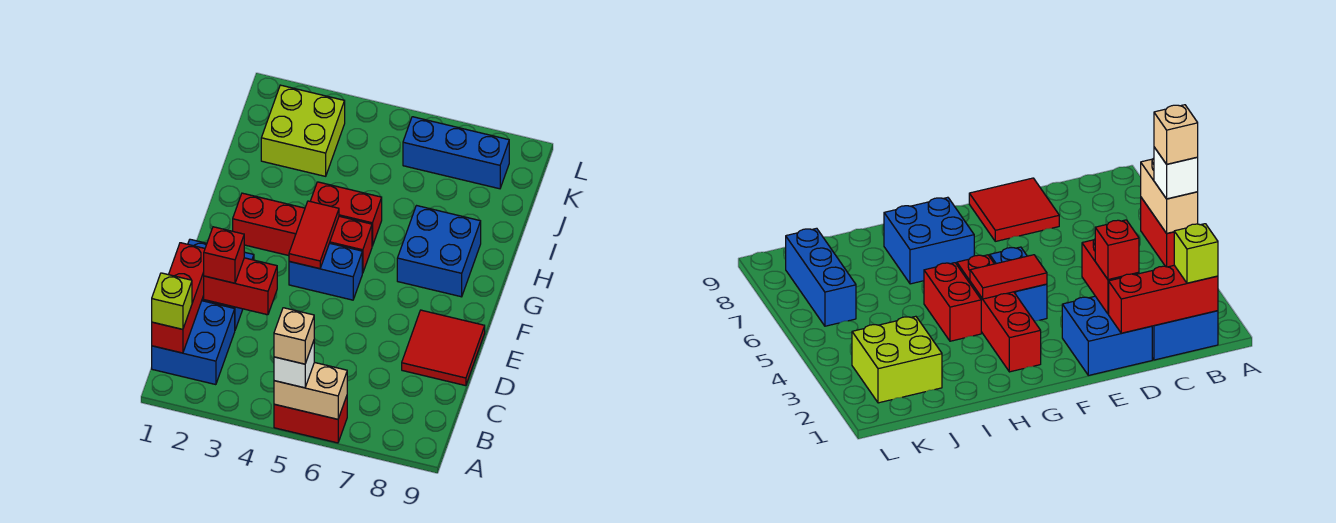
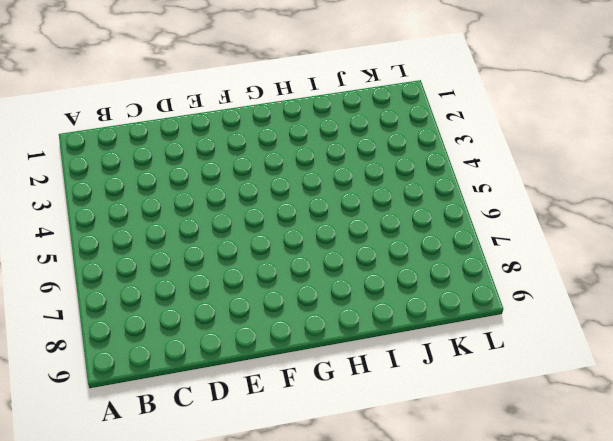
none -> red 1x2 brick [274,396,347,443]
none -> blue 2x2 brick [152,301,235,385]
none -> blue 2x2 brick [1062,296,1152,375]

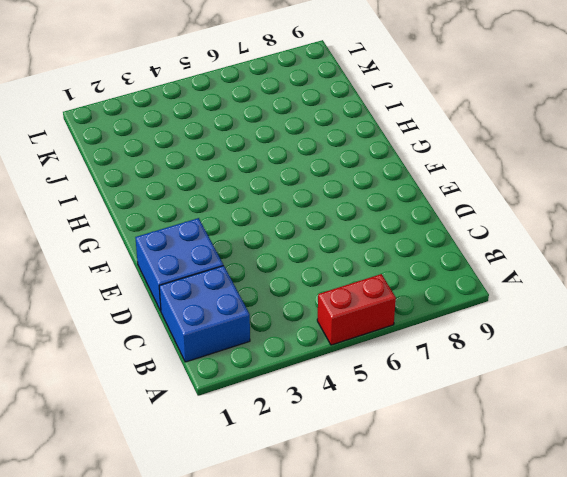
none -> red 2x2 tile [402,310,485,386]
none -> blue 1x2 brick [289,243,362,300]
none -> red 1x4 brick [233,193,372,273]

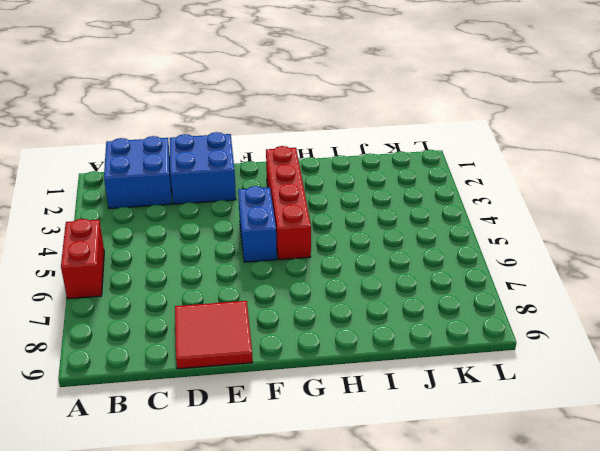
none -> blue 2x2 brick [397,206,481,297]
none -> red 1x2 brick [310,182,382,246]
none -> lime 2x2 brick [261,85,345,176]

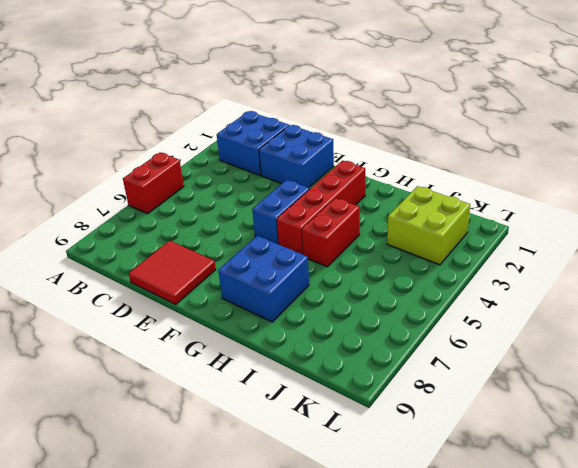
none -> blue 1x3 brick [403,117,509,189]
none -> tan 1x2 brick [274,362,347,419]
none -> red 1x3 brick [152,243,205,353]

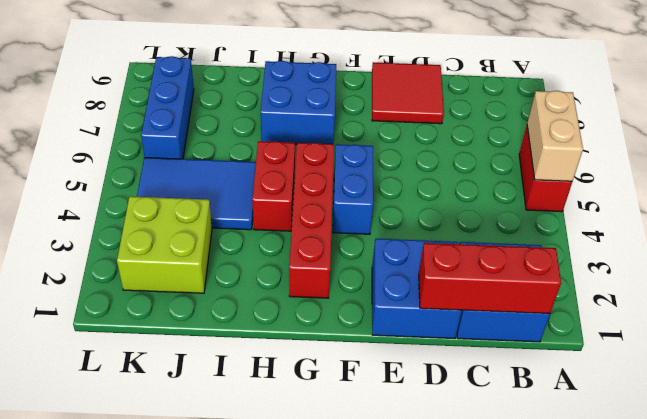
blue 2x3 tile [137,158,256,230] -> none
none -> red 1x2 brick [204,258,277,315]
none -> red 1x2 tile [289,201,339,269]
none -> white 1x1 brick [274,341,314,388]

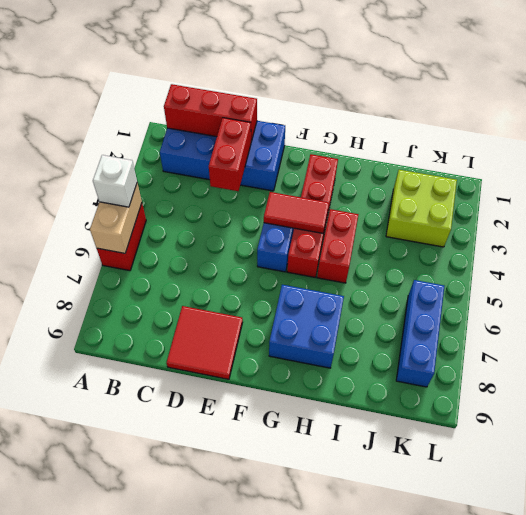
none -> lime 1x1 brick [152,273,192,329]
none -> red 1x1 brick [204,227,244,283]
none -> tan 1x1 brick [274,308,314,364]

